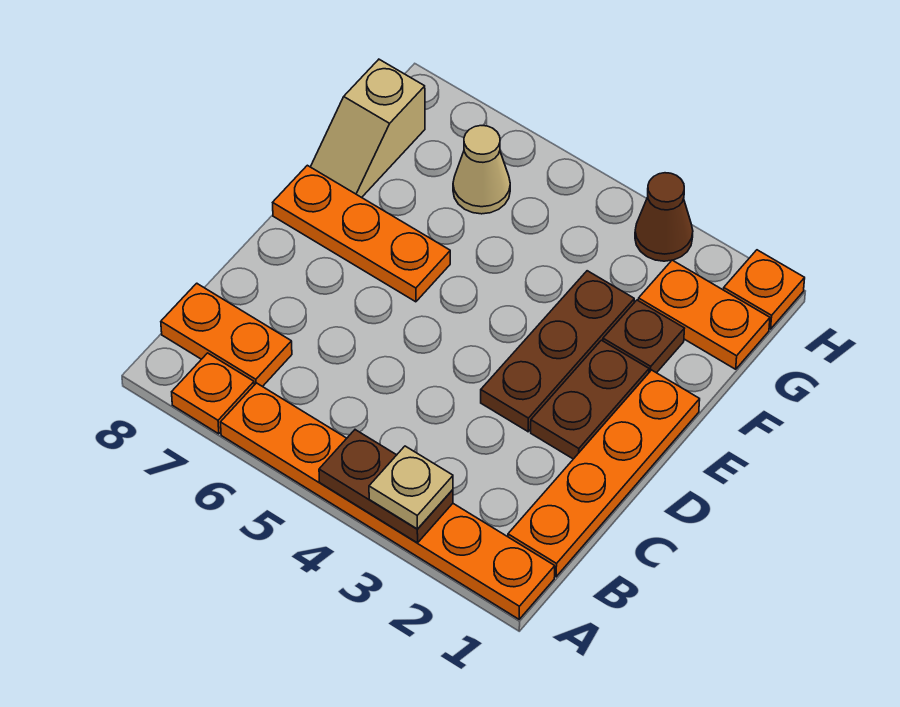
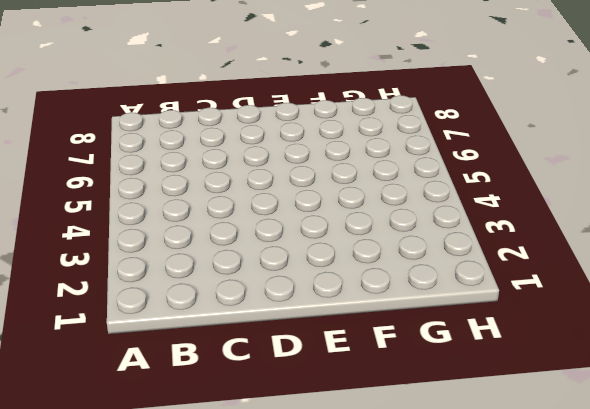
none -> orange 1x6 plate [221,383,555,619]
none -> orange 1x1 plate [172,353,254,434]
none -> orange 1x4 plate [508,370,700,577]

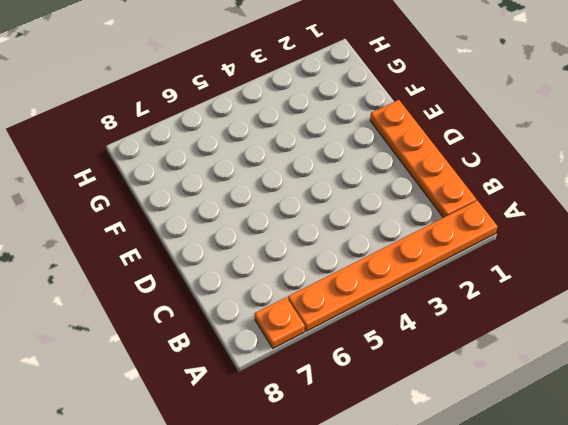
none -> orange 1x2 plate [161,283,292,387]
none -> brown 1x2 plate [531,340,649,459]
none -> brown 1x3 plate [481,271,634,431]

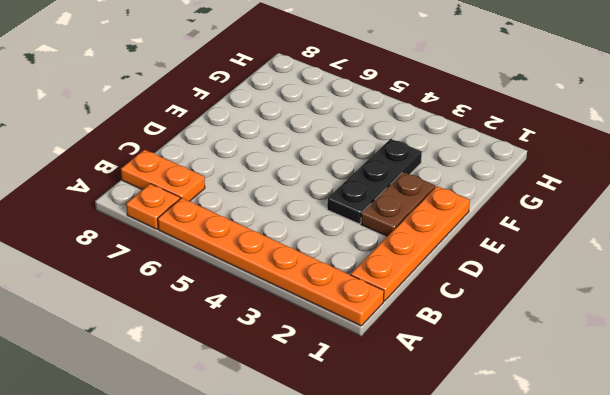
black 1x3 plate [327,139,422,224] -> brown 1x3 plate [481,271,634,431]
none -> orange 1x3 plate [273,165,450,302]
none -> brown 1x1 plate [603,300,685,373]
none -> tan 1x2 slope [311,59,425,198]

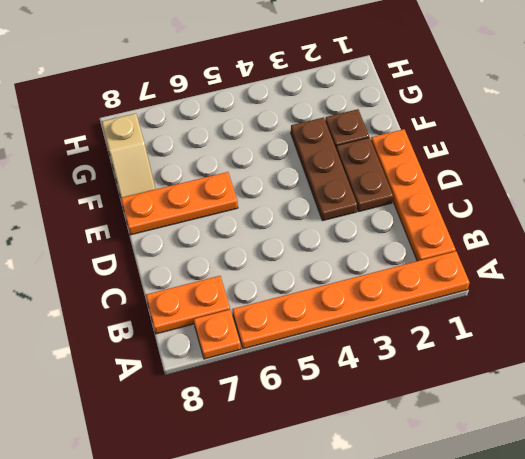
none -> orange 1x2 plate [638,260,770,369]
none -> tan 1x1 cone [453,126,510,214]
none -> orange 1x1 plate [724,250,805,329]

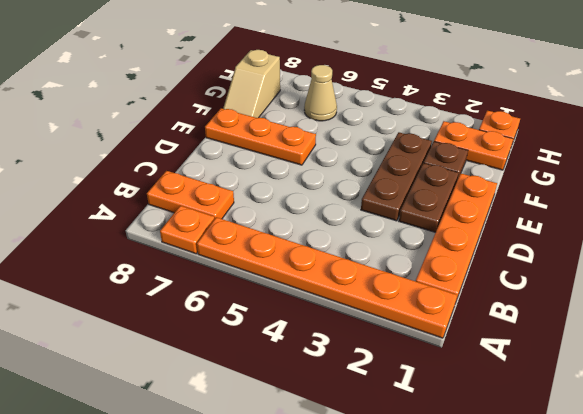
none -> brown 1x1 cone [635,173,693,261]
none -> brown 1x2 plate [319,430,453,543]
none -> tan 1x1 plate [369,446,453,529]

